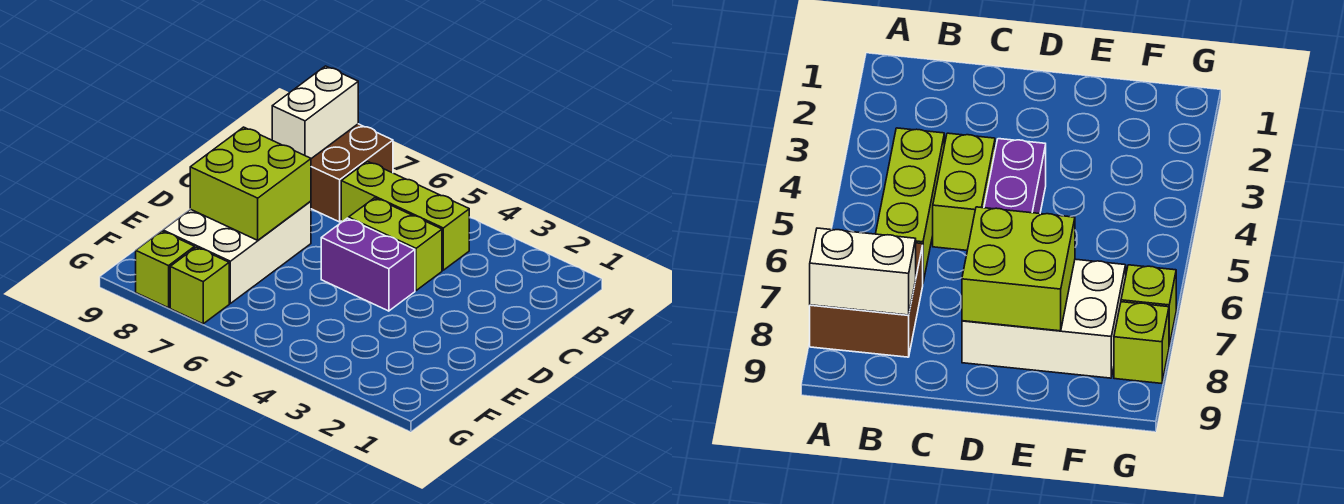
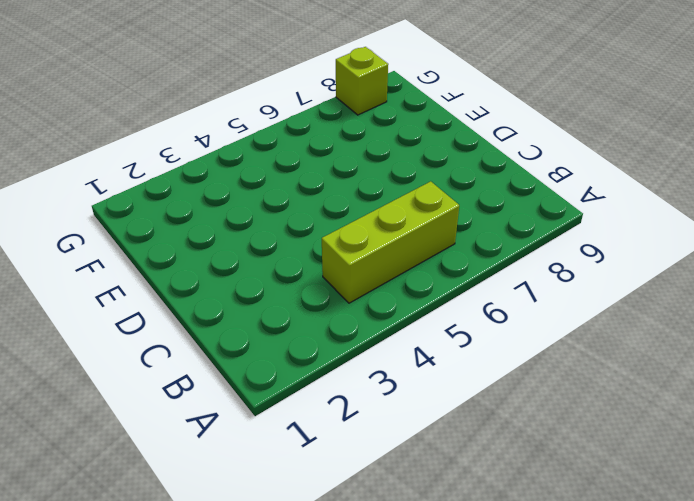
none -> brown 2x2 brick [311,124,393,222]
none -> lime 1x2 brick [349,198,442,291]

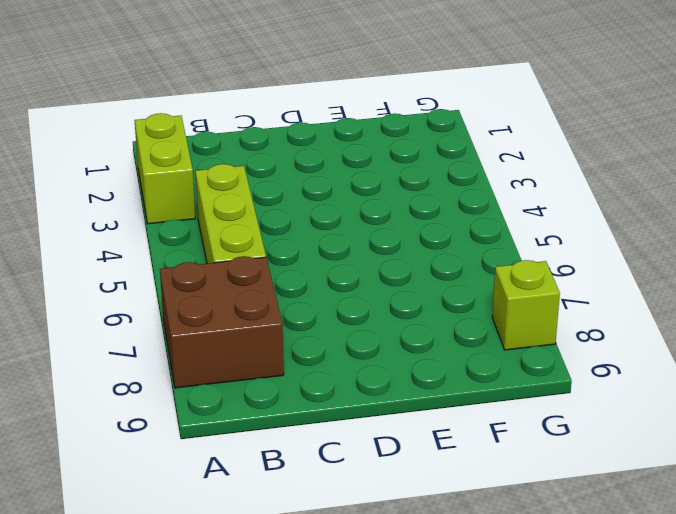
lime 1x2 brick [135,113,195,224] -> lime 1x2 brick moved to [349,198,442,291]
none -> purple 1x2 brick [321,218,415,311]
none -> white 2x3 brick [163,201,311,303]

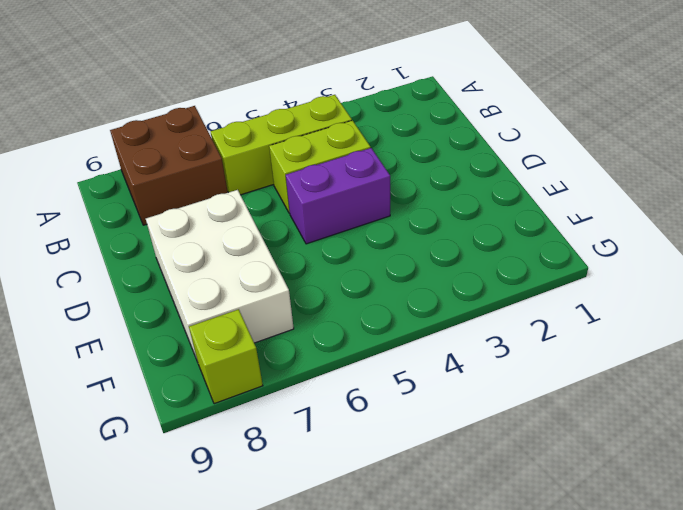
none -> lime 1x1 brick [170,247,229,324]
none -> white 1x2 brick [272,66,358,159]

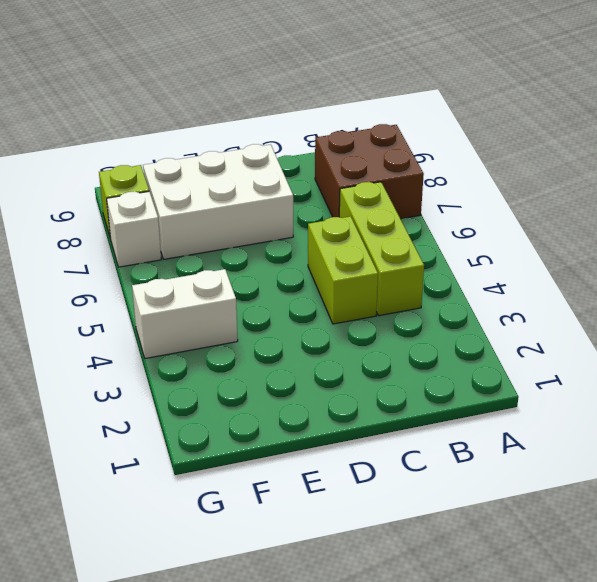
white 1x2 brick [132,269,238,359] -> white 1x2 brick moved to [272,66,358,159]
white 1x1 brick [107,191,161,267] -> lime 1x1 brick [170,247,229,324]
none -> purple 1x2 brick [321,218,415,311]
none -> lime 2x2 brick [190,127,311,240]

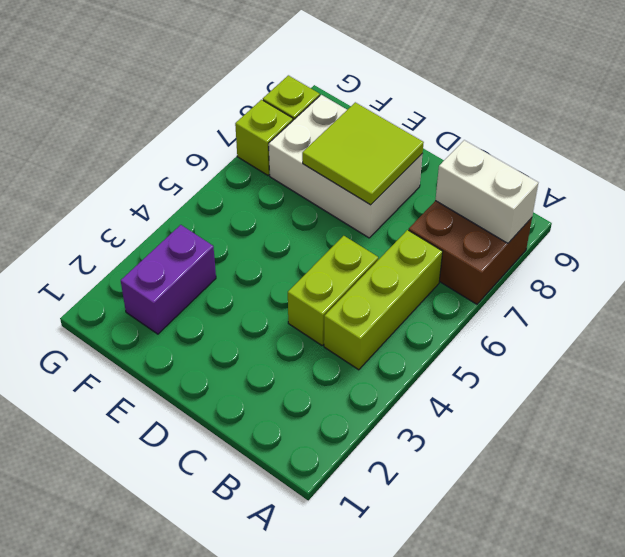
lime 2x2 tile [302,102,424,205] -> lime 2x2 brick [190,127,311,240]
purple 1x2 brick [121,225,216,334] -> purple 1x2 brick moved to [321,218,415,311]

